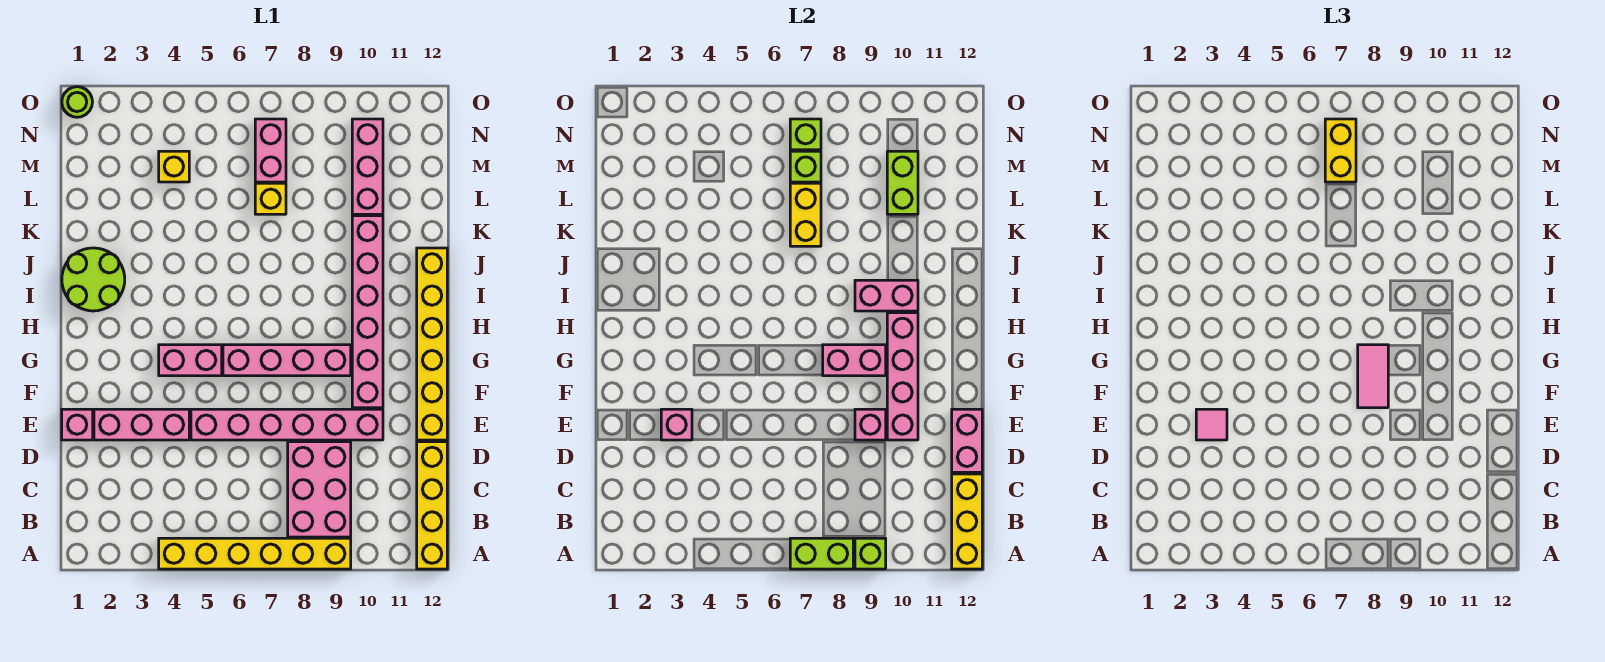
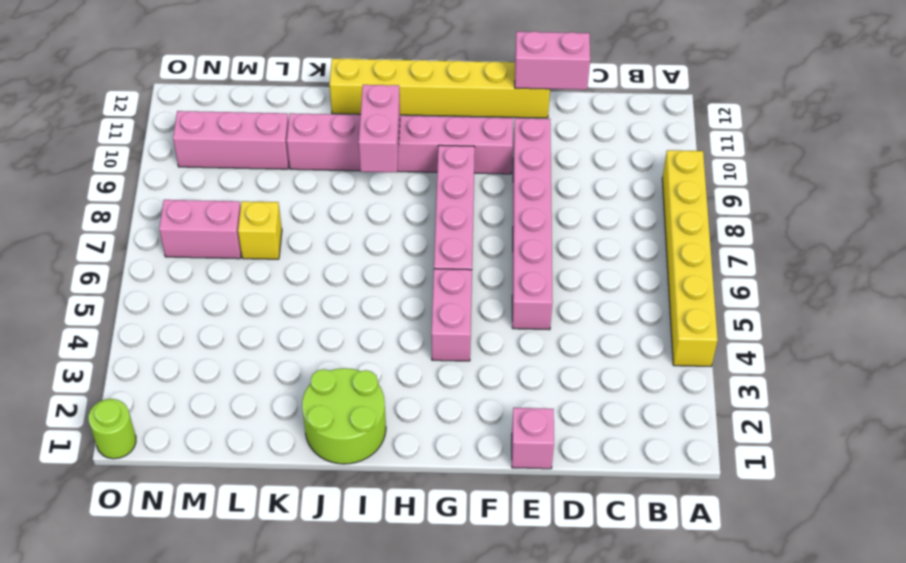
none -> yellow 1x4 brick [417,442,447,569]
none -> pink 2x3 brick [288,442,351,537]
none -> pink 1x3 brick [94,409,189,440]
none -> yellow 1x1 brick [159,151,189,182]

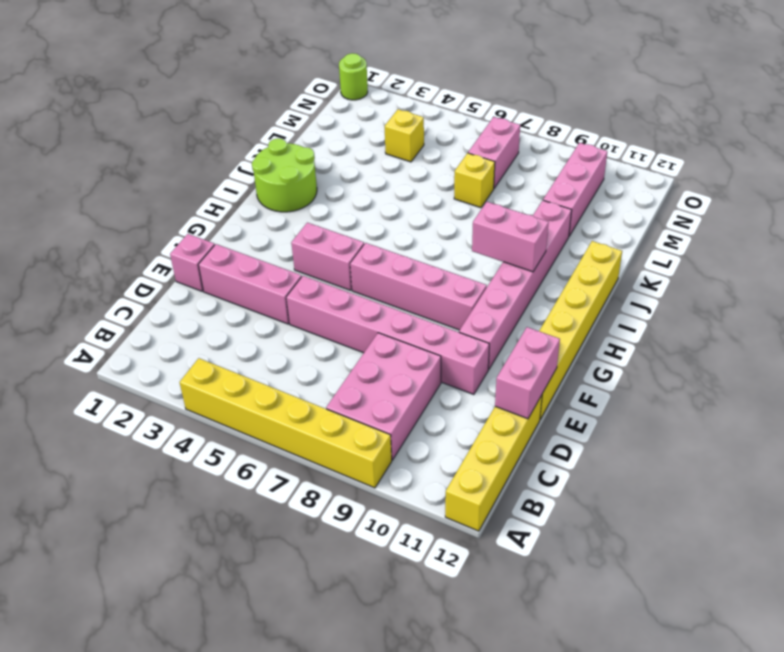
none -> lime 1x2 brick [790,538,853,569]
none -> lime 1x1 brick [855,538,886,569]
none -> yellow 1x3 brick [952,474,982,569]
none -> pink 1x1 brick [661,409,692,440]

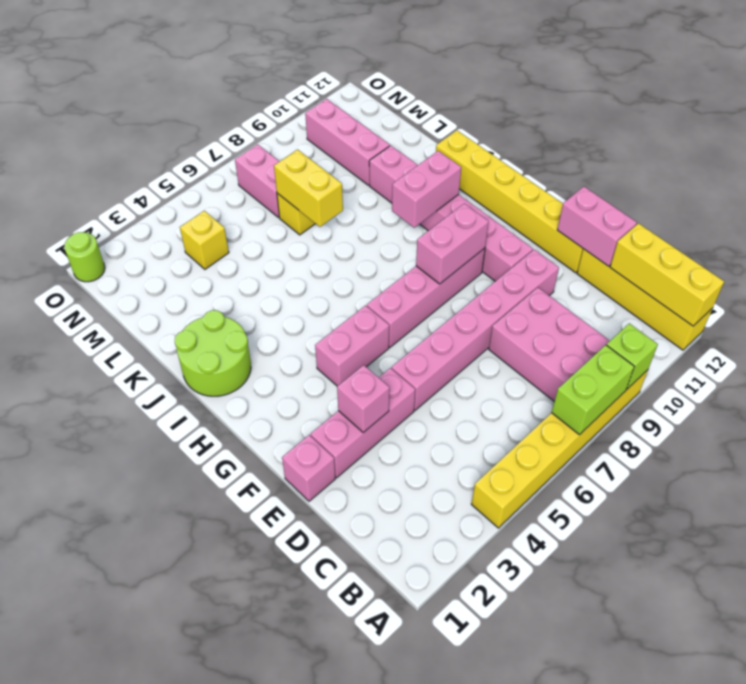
none -> pink 1x1 brick [855,409,886,440]
none -> pink 1x4 brick [887,313,918,440]
none -> lime 1x2 brick [887,151,918,214]
none -> lime 1x1 brick [790,151,821,182]

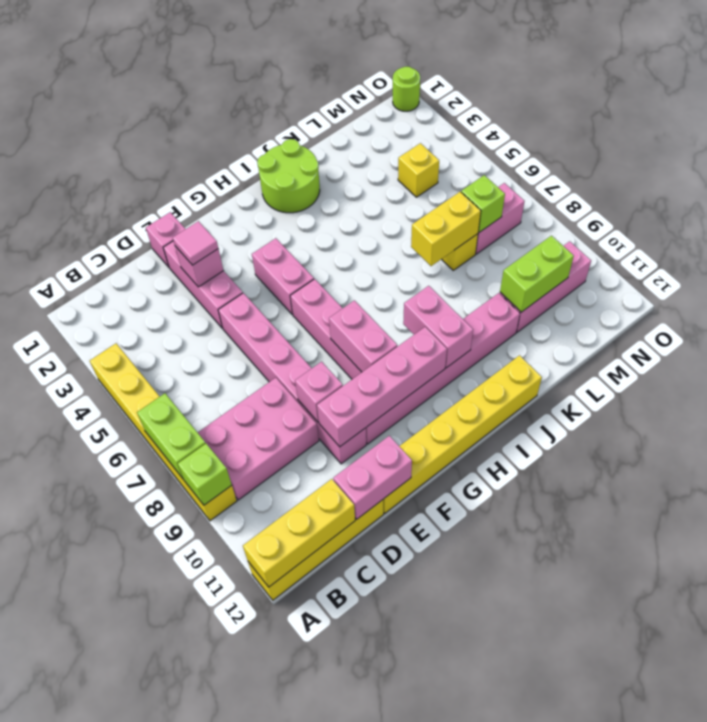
none -> lime 1x1 brick [790,119,821,150]
none -> pink 1x2 tile [1358,345,1388,408]
none -> yellow 1x2 brick [1325,119,1356,182]

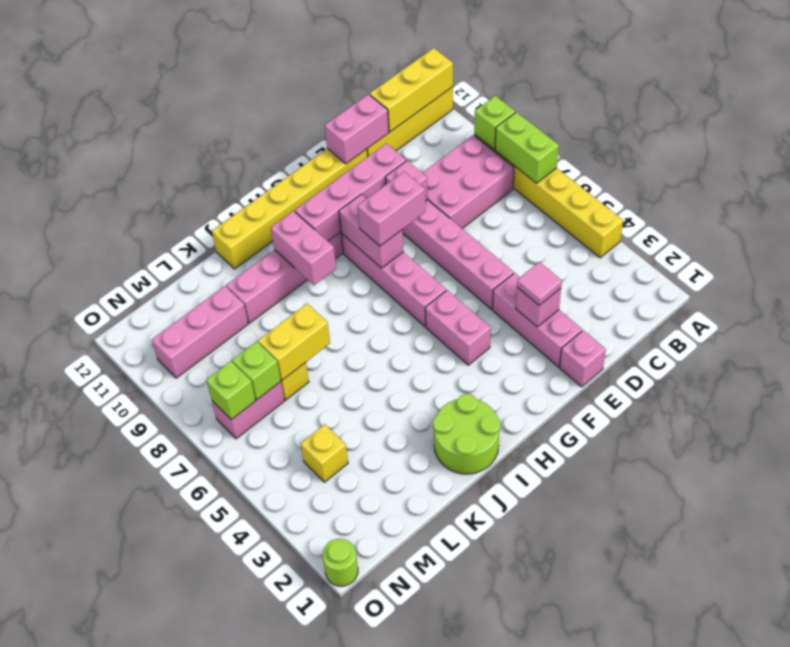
pink 1x2 brick [358,171,426,246] -> pink 1x2 tile [1358,345,1388,408]
none -> lime 1x2 brick [887,151,918,214]
none -> yellow 1x2 brick [1325,119,1356,182]

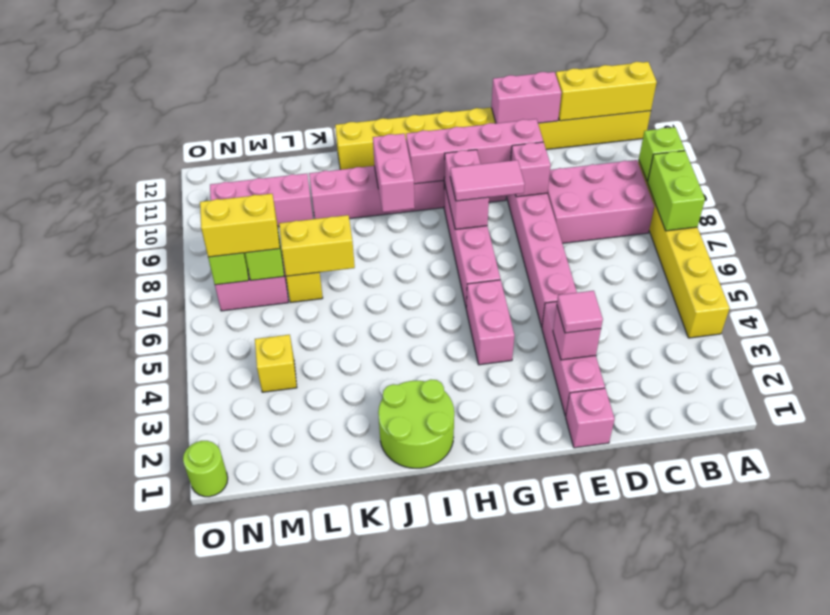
none -> lime 1x2 brick [887,151,918,214]

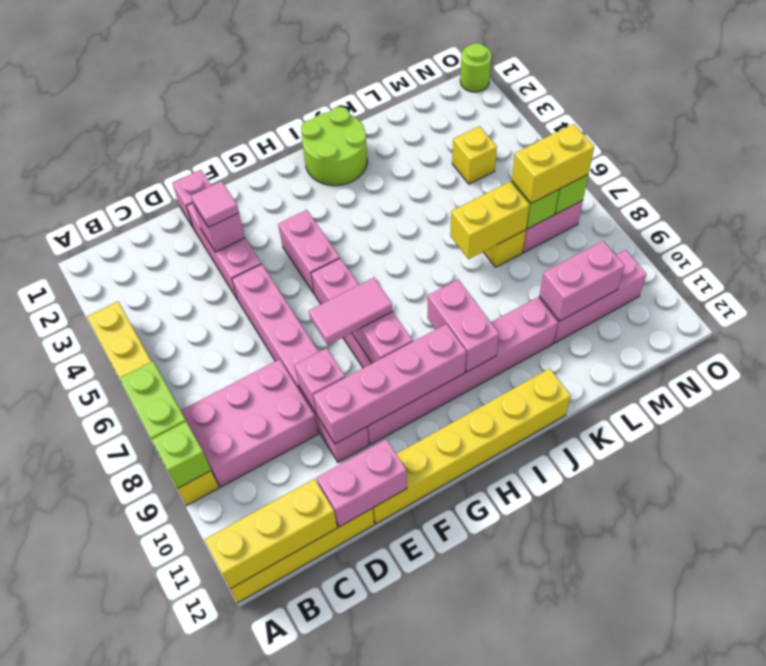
pink 1x2 brick [539,241,625,321] -> lime 1x2 brick [887,151,918,214]

